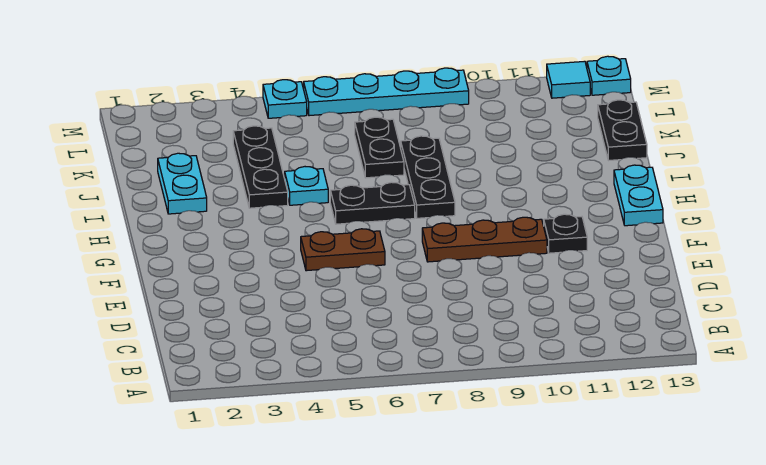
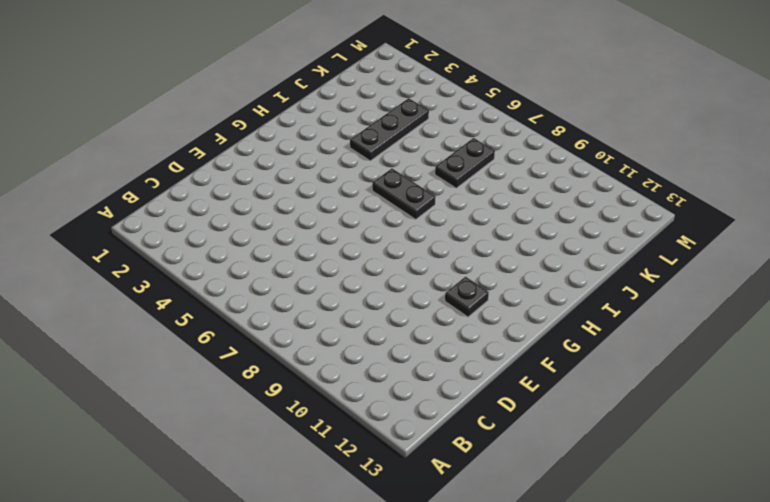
none -> brown 1x2 plate [301,229,385,271]
none -> brown 1x3 plate [422,217,547,262]
none -> cyan 1x2 plate [614,165,663,226]

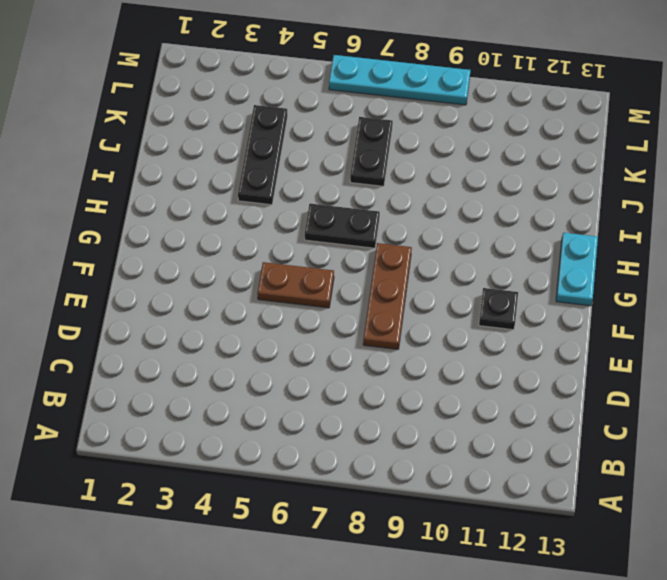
brown 1x3 plate [363,243,412,349] -> brown 1x3 plate turned to [422,217,547,262]
none -> black 1x3 plate [401,136,455,218]
none -> cyan 1x2 plate [158,153,207,214]
none -> cyan 1x1 plate [285,167,328,205]

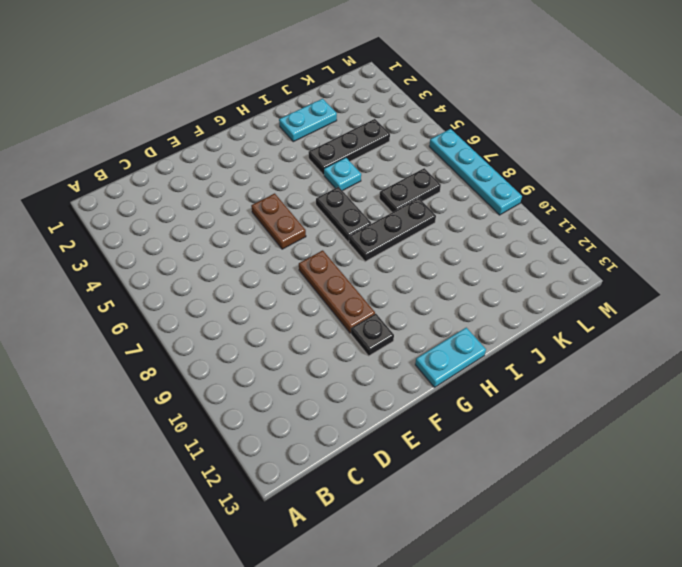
none -> black 1x2 plate [598,100,647,160]
none -> cyan 1x1 plate [263,80,307,118]
none -> cyan 1x1 tile [547,61,590,98]

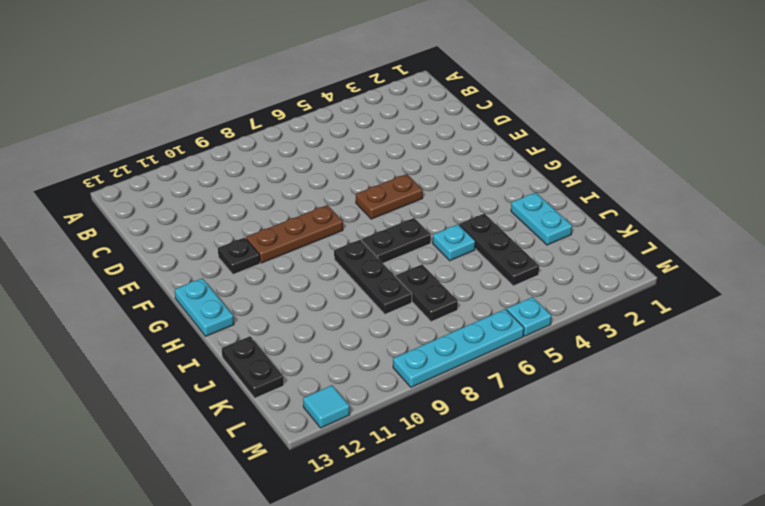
none -> cyan 1x1 plate [587,56,631,95]

